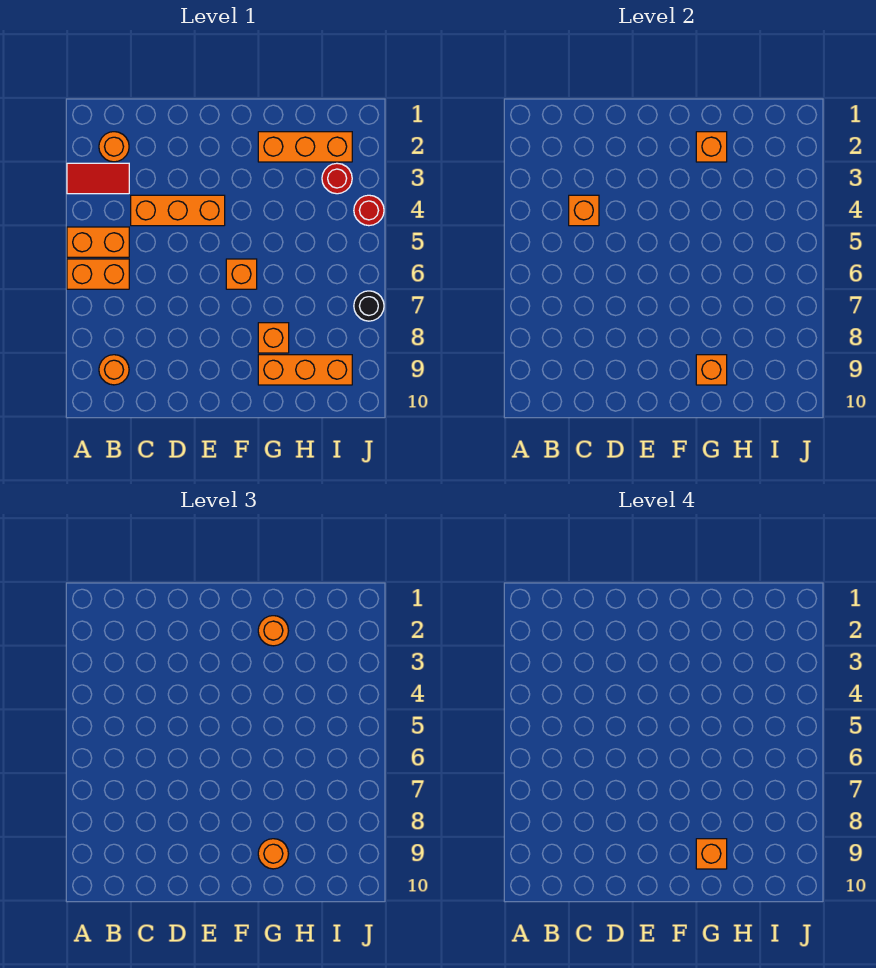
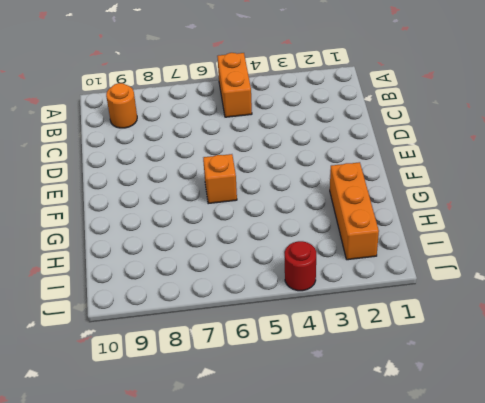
none -> red 1x2 tile [67,163,129,194]
none -> orange 1x2 brick [67,259,129,289]
none -> orange 1x1 round brick [99,132,129,162]

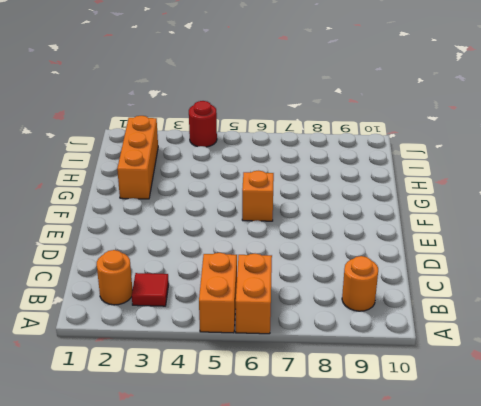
red 1x1 tile [132,273,169,306] -> red 1x2 tile [67,163,129,194]
none -> orange 1x3 brick [131,195,225,226]
none -> orange 1x1 brick [258,323,289,353]
none -> orange 1x3 brick [258,355,352,385]

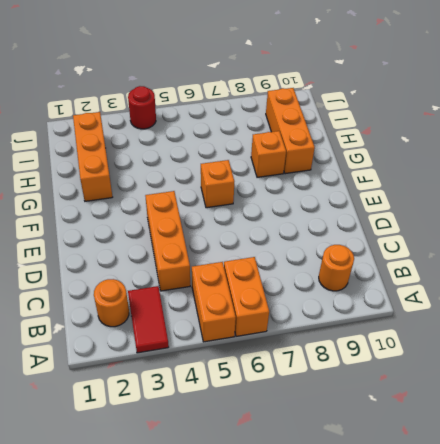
none -> red 1x1 round brick [322,163,352,194]
none -> black 1x1 round brick [354,291,384,321]
none -> orange 1x1 brick [569,195,599,226]

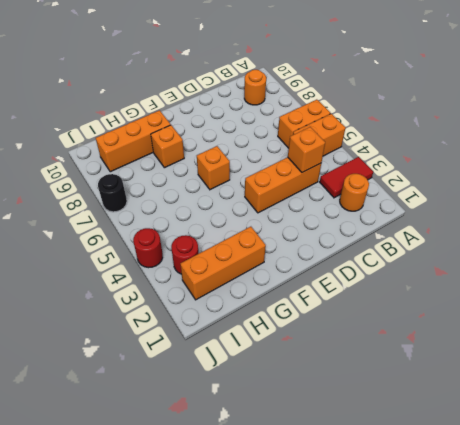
none -> orange 1x1 brick [696,132,727,162]
none -> orange 1x1 brick [696,355,727,385]
none -> orange 1x1 round brick [258,616,288,646]

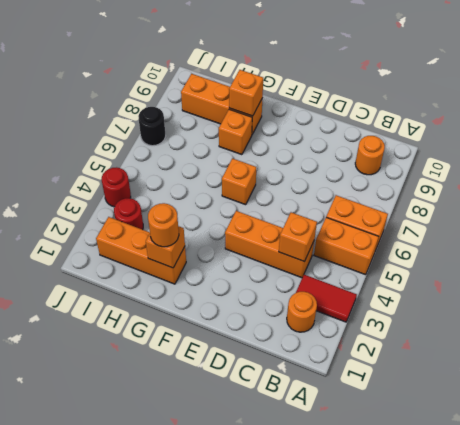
none -> orange 1x1 round brick [258,839,288,869]
none -> orange 1x1 brick [696,839,727,869]

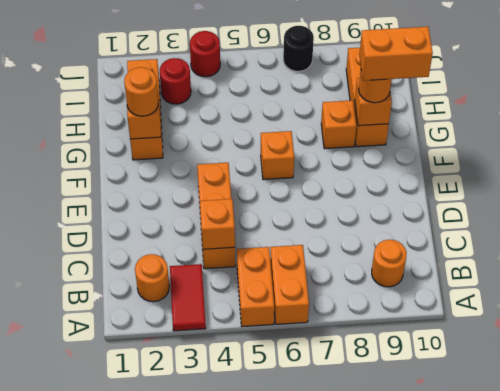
orange 1x2 brick [359,27,433,81] -> orange 1x1 brick [696,839,727,869]

